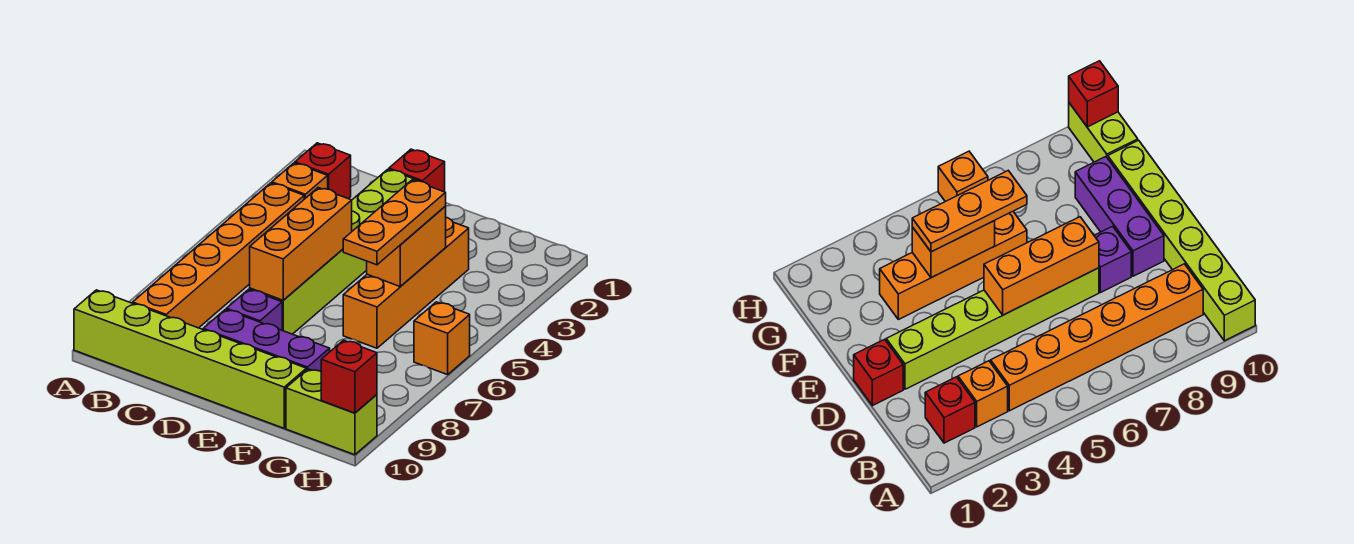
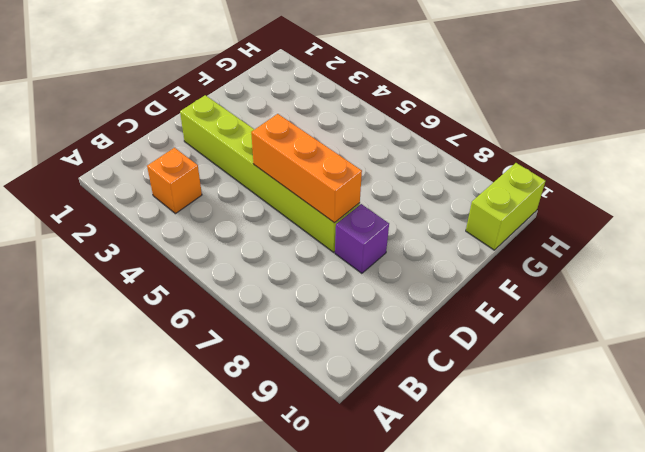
none -> lime 1x6 brick [74,290,306,428]
none -> red 1x1 brick [295,143,351,199]
none -> orange 1x6 brick [133,183,304,328]

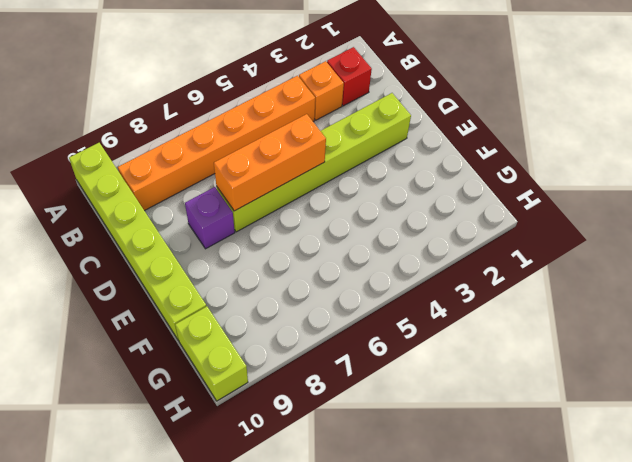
none -> red 1x1 brick [389,149,445,192]
none -> purple 1x3 brick [203,310,330,371]
none -> orange 1x4 brick [343,218,469,348]

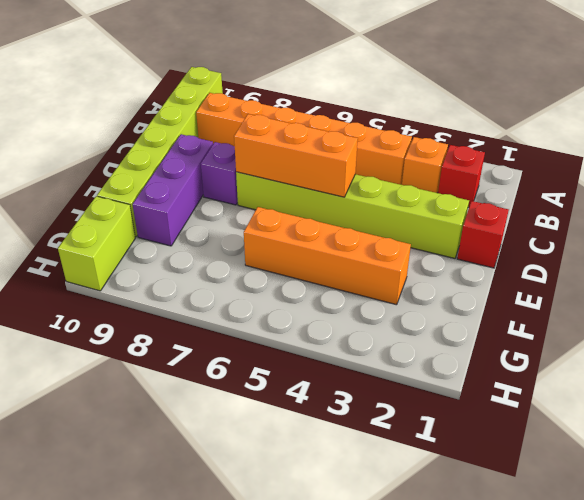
none -> orange 1x1 brick [414,302,470,375]
none -> orange 1x2 brick [367,206,446,287]
none -> red 1x1 brick [321,340,377,413]

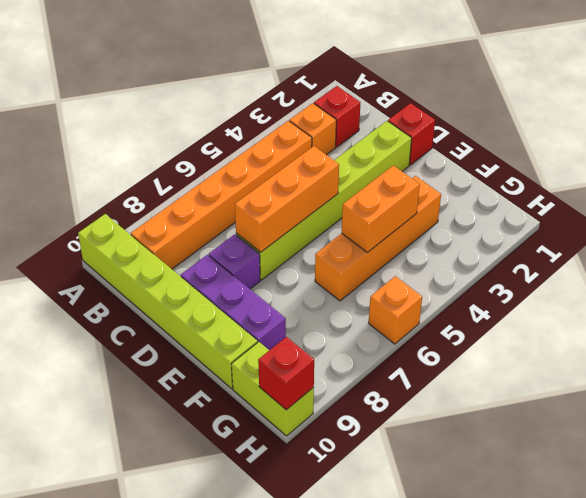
none -> orange 1x3 plate [343,180,446,265]

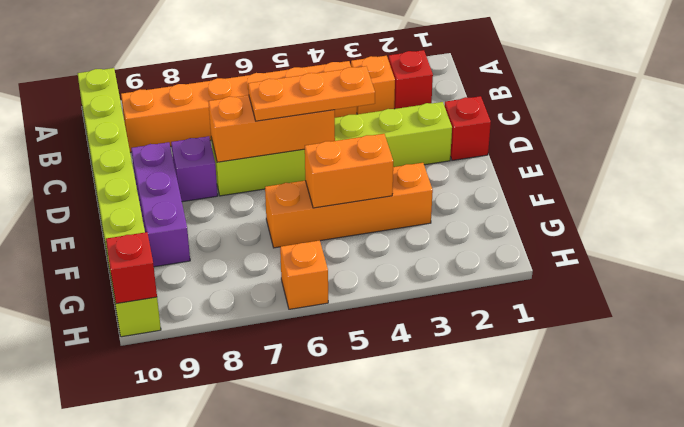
orange 1x3 plate [248,66,375,121] -> orange 1x3 plate moved to [343,180,446,265]

